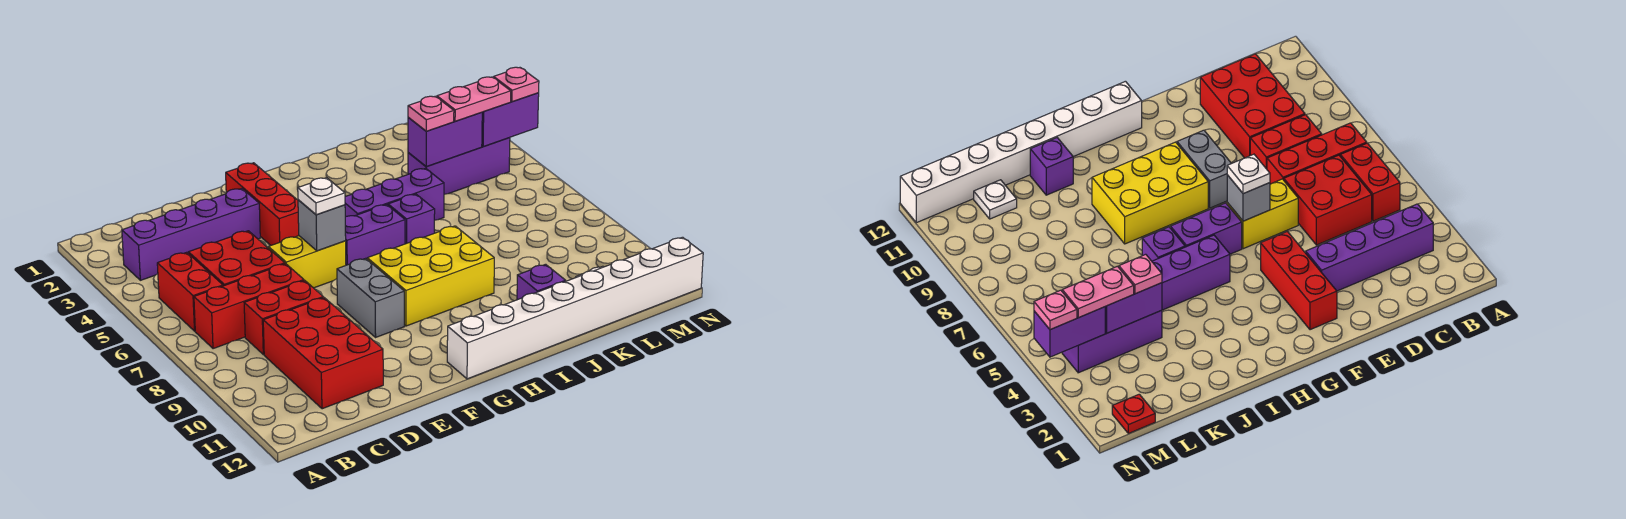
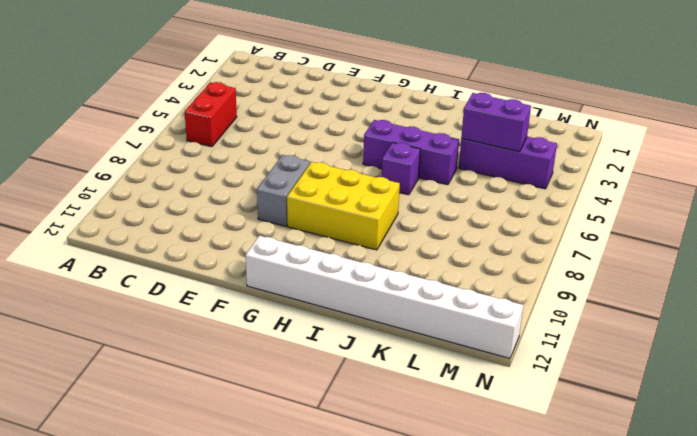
none -> purple 1x4 brick [122,189,260,280]
none -> red 1x3 brick [194,264,304,349]
none -> red 2x2 brick [189,231,285,286]

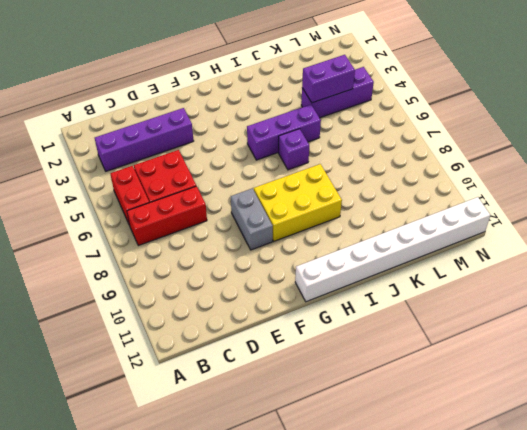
none -> red 1x2 brick [244,281,323,355]
none -> red 2x3 brick [263,298,383,409]
none -> yellow 1x2 brick [268,236,346,288]

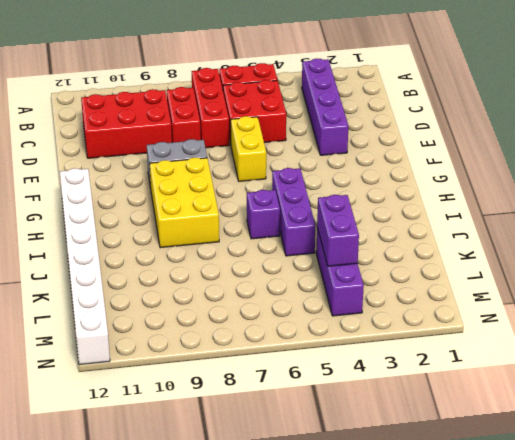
none -> red 1x3 brick [226,163,299,245]
none -> purple 1x2 brick [345,205,405,265]
none -> purple 1x1 brick [517,264,566,300]

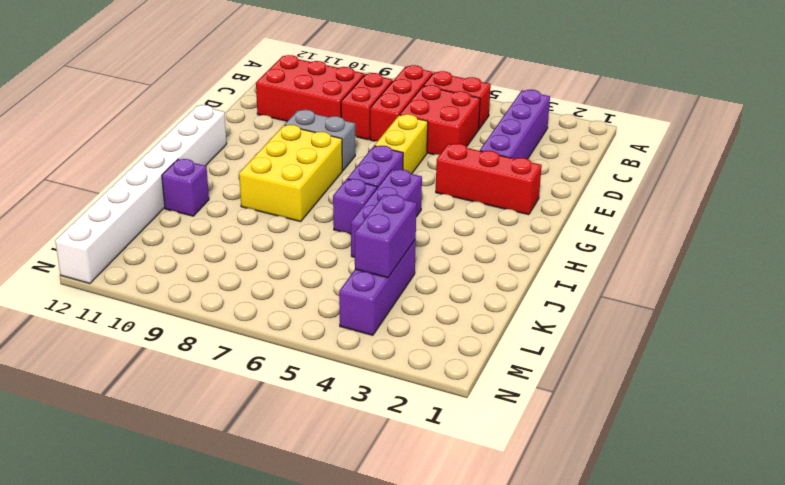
none -> white 1x1 plate [974,180,1017,219]
none -> red 1x1 plate [1112,394,1155,433]
none -> grey 1x1 brick [298,200,346,251]

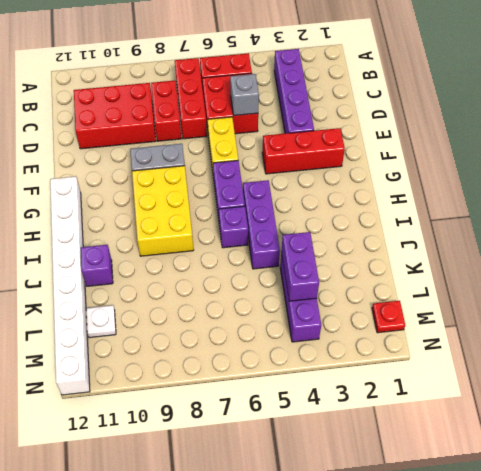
grey 1x1 brick [230,74,259,116] -> grey 1x1 brick moved to [298,200,346,251]
none -> purple 1x2 brick [482,93,539,147]
none -> white 1x1 plate [298,178,345,215]
none -> pink 1x1 plate [408,96,454,131]

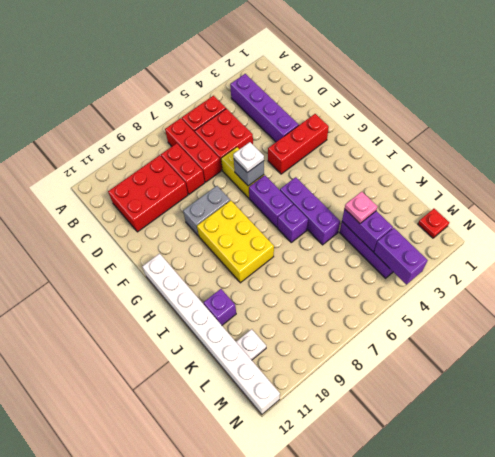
none -> pink 1x2 plate [437,77,511,121]
none -> pink 1x1 plate [494,67,539,102]

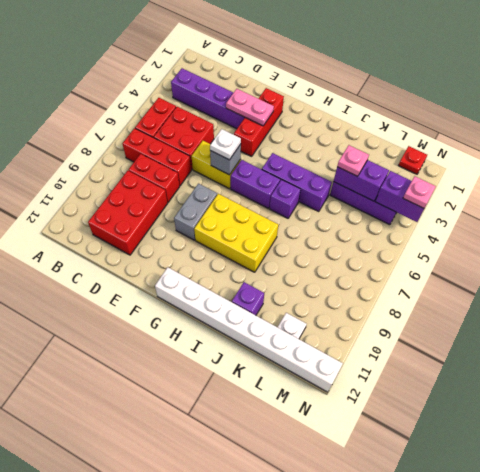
pink 1x2 plate [226,89,274,126] -> pink 1x2 plate moved to [437,77,511,121]

